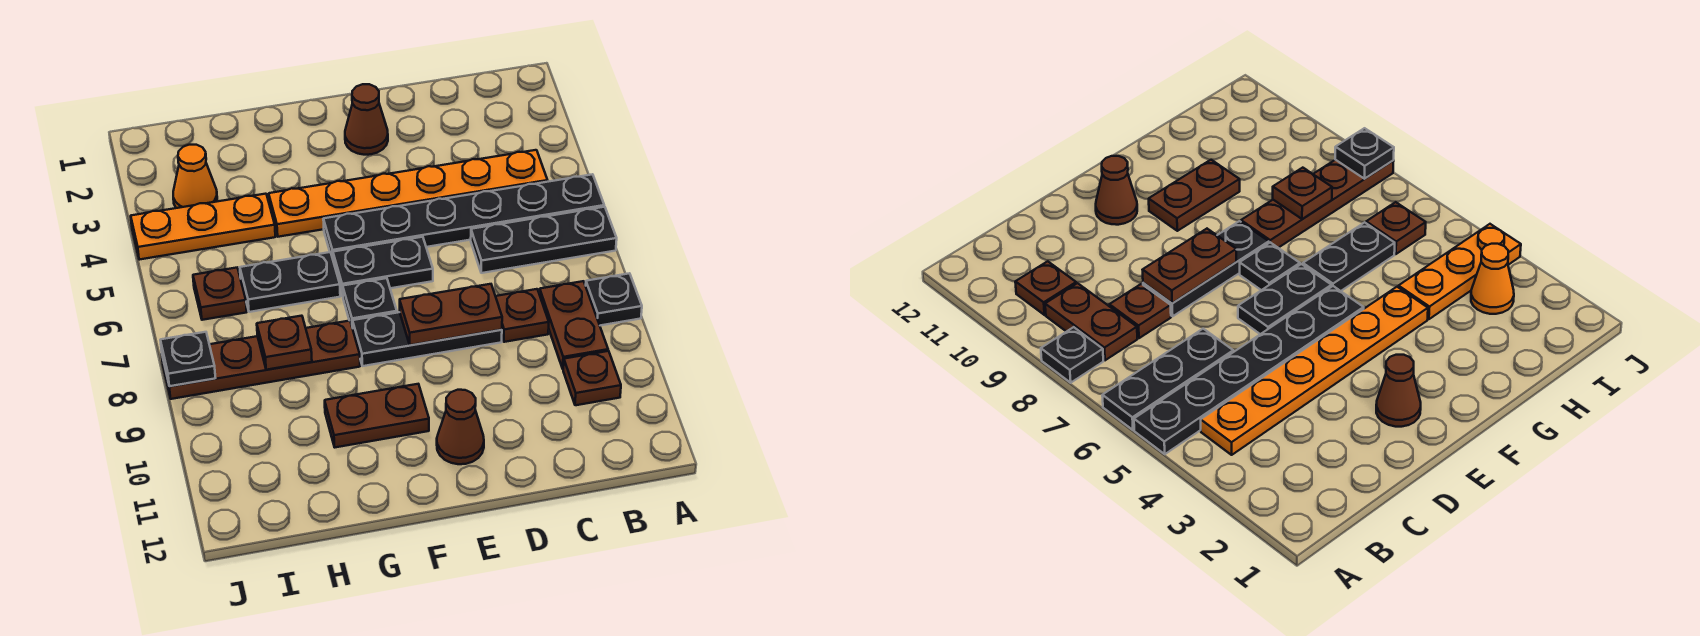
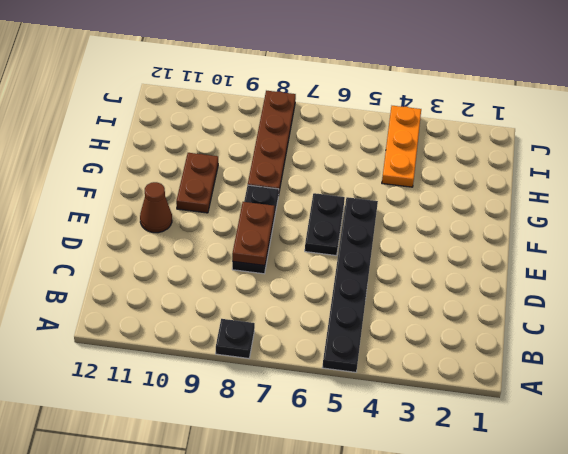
none -> black 1x3 plate [471,207,617,273]
none -> orange 1x6 plate [269,150,548,237]
none -> brown 1x2 plate [539,281,608,369]

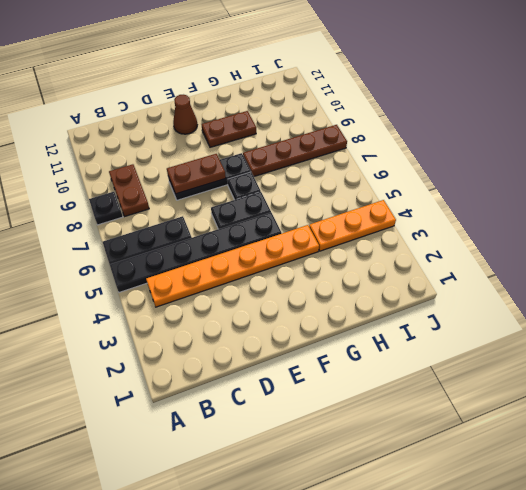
none -> brown 1x1 plate [563,351,621,405]
none -> brown 1x1 plate [496,289,549,342]
none -> brown 1x1 cone [345,84,388,155]

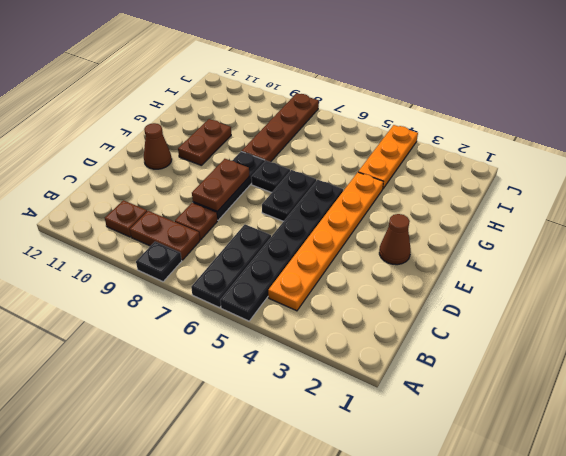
none -> black 1x2 plate [240,252,340,312]
none -> orange 1x1 cone [173,145,217,208]
none -> brown 1x1 plate [193,268,247,320]

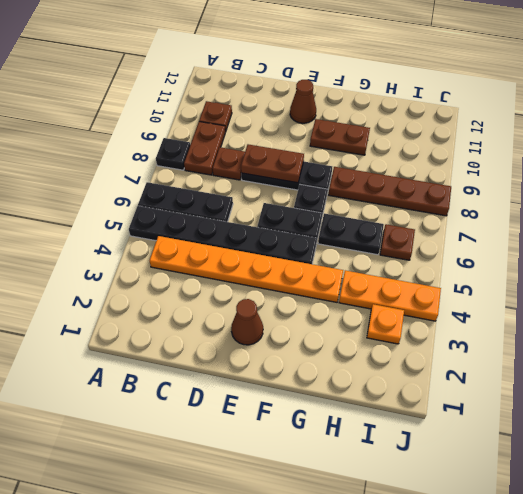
orange 1x1 plate [367,304,404,344] -> orange 1x1 cone [173,145,217,208]
none -> brown 1x1 plate [257,316,312,370]
none -> black 1x1 plate [160,332,215,386]

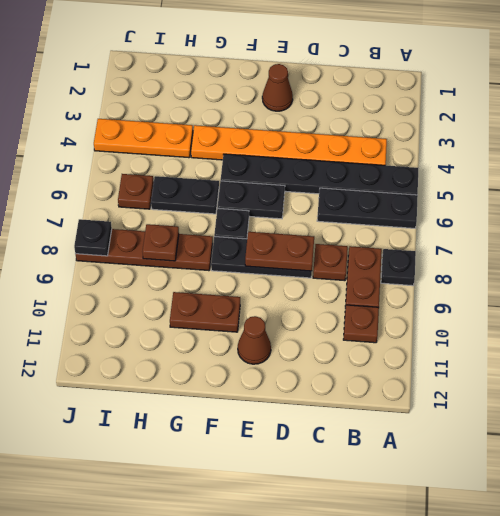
none -> orange 1x1 cone [173,145,217,208]

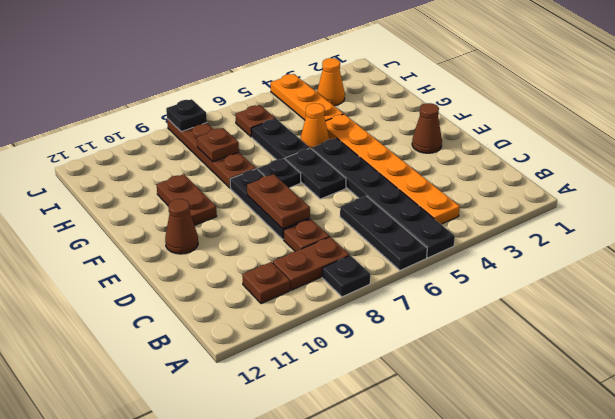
orange 1x1 cone [300,103,329,149] -> none

